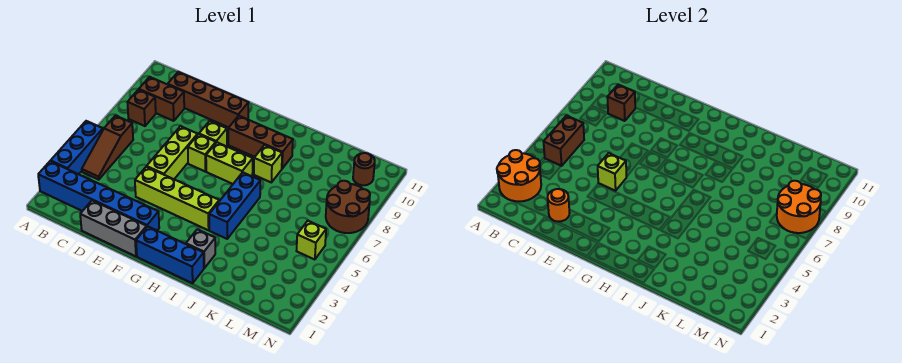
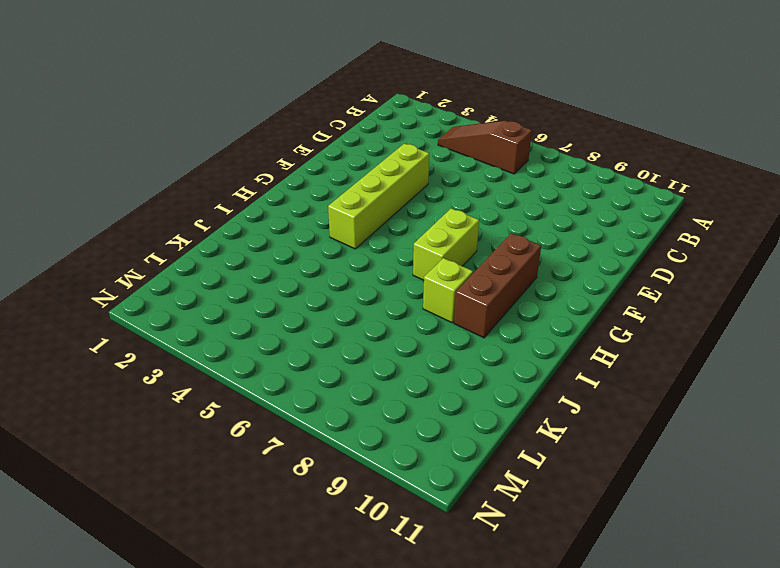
none -> blue 1x6 brick [38,161,159,230]
none -> blue 1x3 brick [51,121,103,174]
none -> brown 1x1 brick [127,90,156,126]

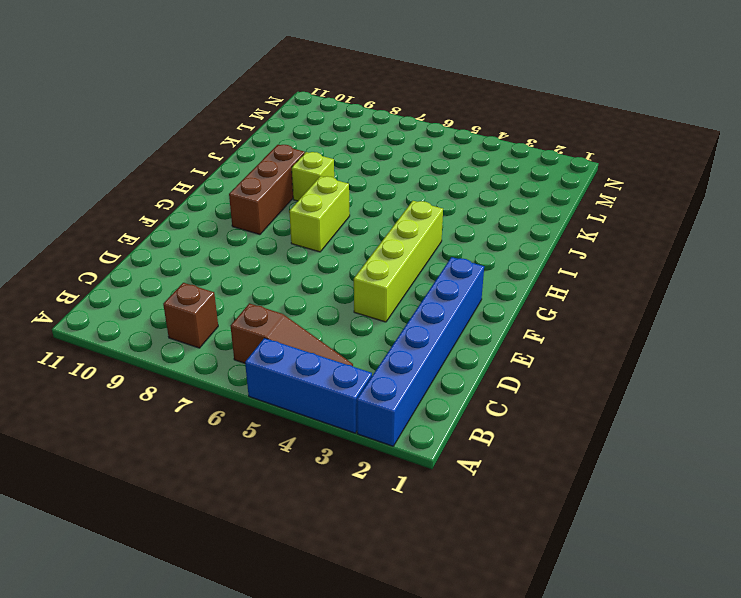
none -> brown 1x2 brick [139,77,184,121]
none -> brown 1x4 brick [168,72,249,127]
none -> grey 1x3 brick [80,201,147,256]

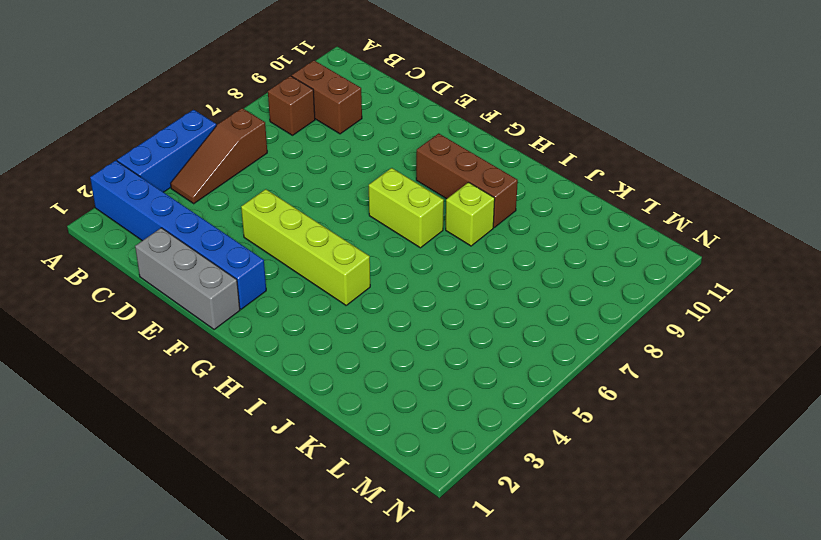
none -> brown 1x4 brick [168,72,249,127]
none -> lime 1x3 brick [147,126,198,179]
none -> lime 1x1 brick [188,134,216,171]

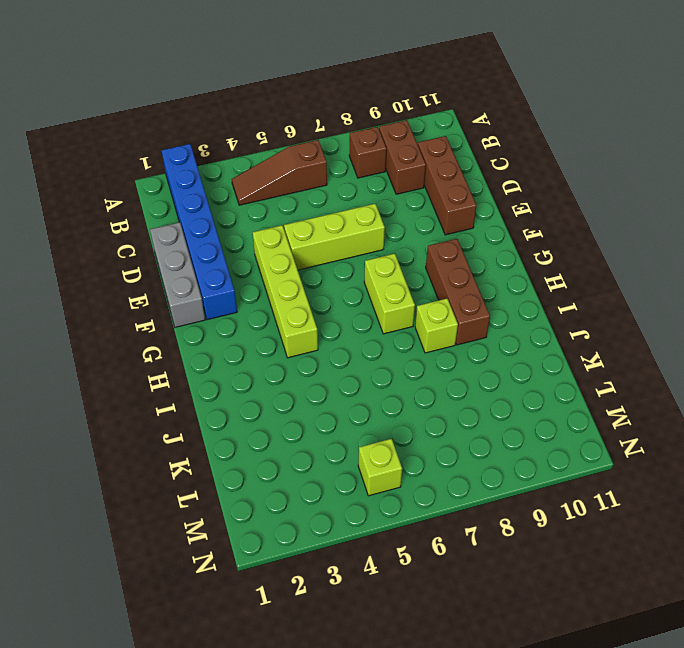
brown 1x3 brick [418,136,477,235] -> brown 1x4 brick [168,72,249,127]
none -> blue 1x3 brick [51,121,103,174]
none -> lime 1x1 brick [188,134,216,171]
none -> lime 1x1 brick [199,121,227,146]

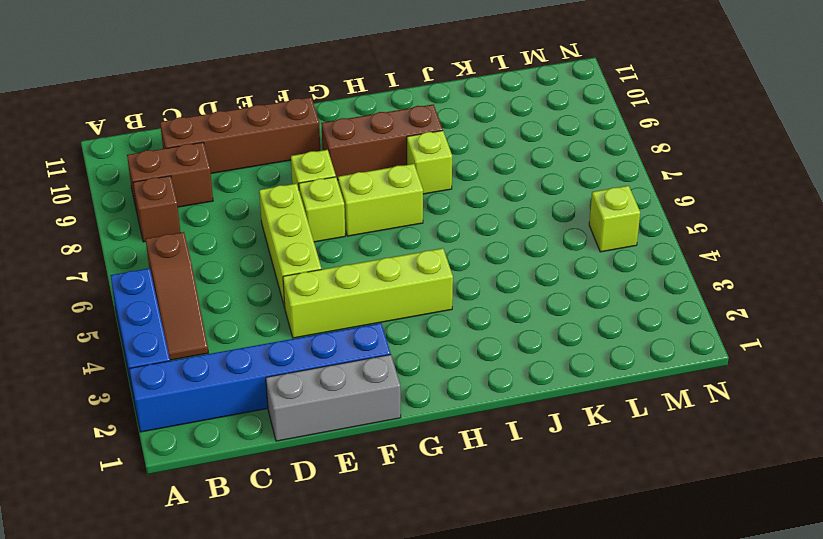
none -> blue 1x3 brick [136,226,204,283]
none -> grey 1x1 brick [186,229,215,268]
none -> blue 1x3 brick [209,172,260,239]

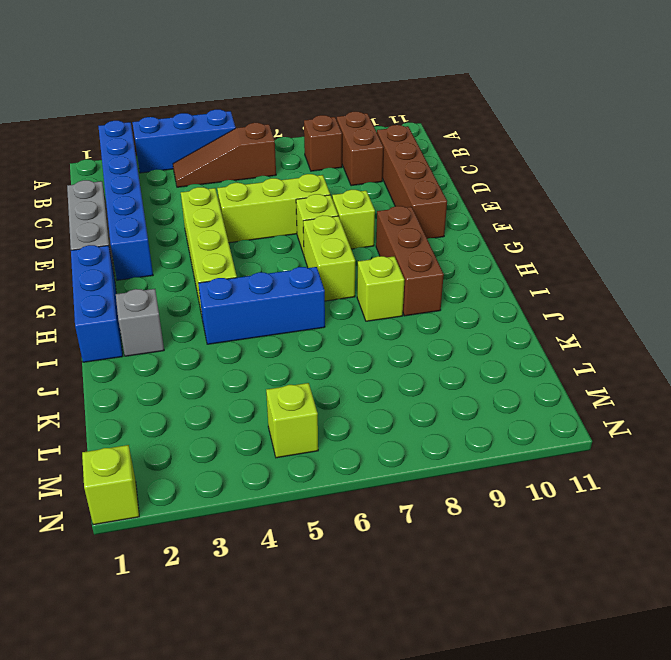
lime 1x1 brick [82,445,139,525] -> lime 1x1 brick moved to [598,153,626,191]
none -> brown 2x2 round brick [326,181,370,233]
none -> brown 1x1 round brick [353,153,375,185]
none -> orange 2x2 round brick [497,150,541,201]

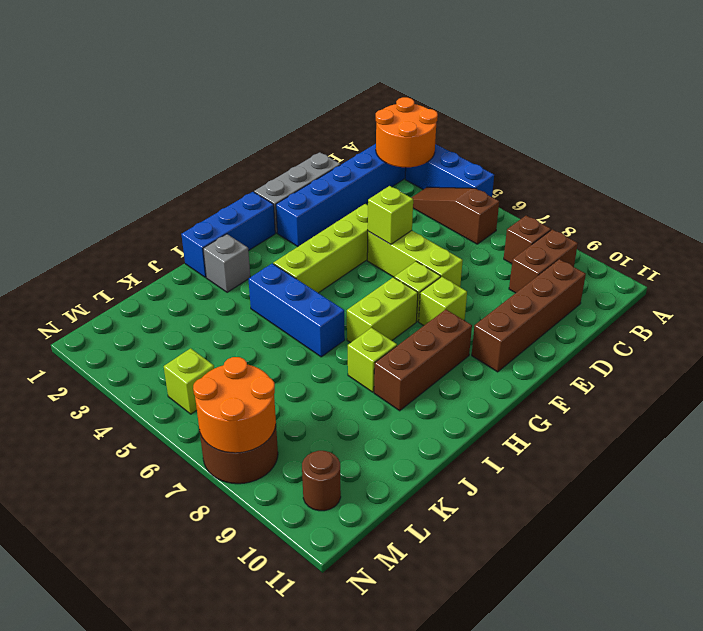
none -> brown 1x2 brick [544,116,584,166]
none -> brown 1x1 brick [607,85,635,121]
none -> orange 1x1 round brick [548,189,570,222]

